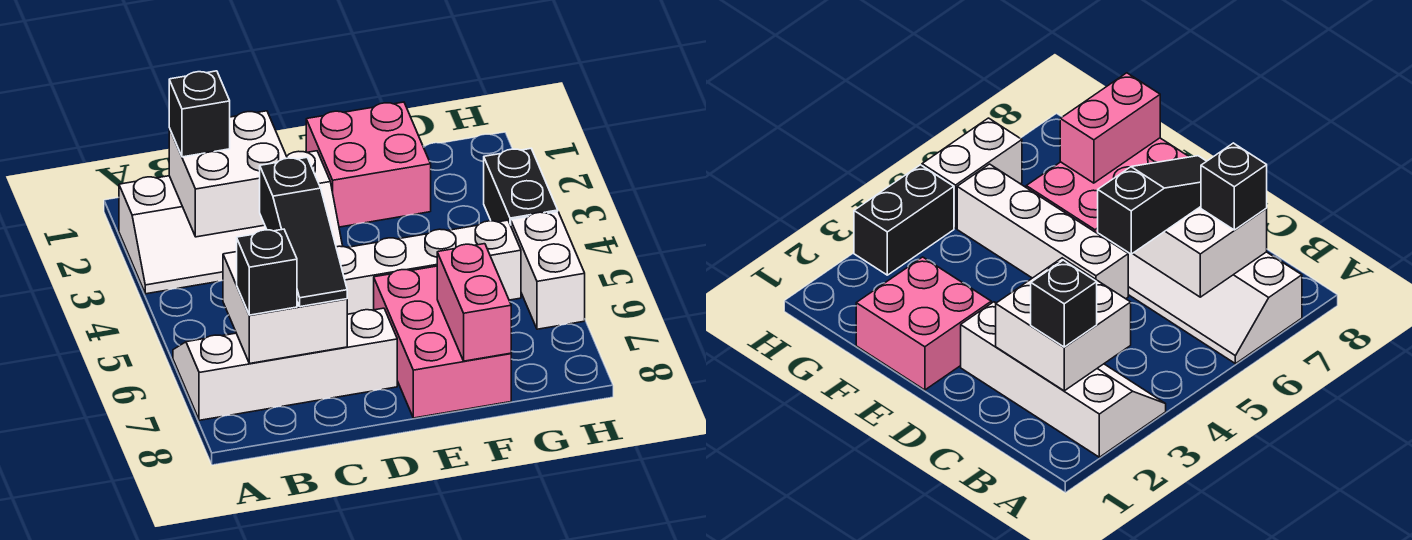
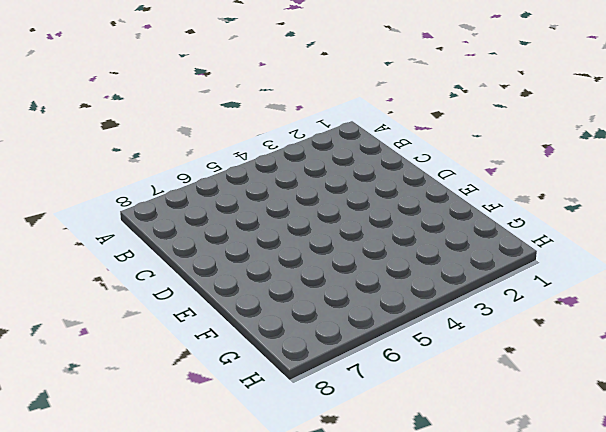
none -> white 2x4 slope [119,151,343,294]
none -> white 2x4 slope [173,308,397,420]
none -> white 1x4 brick [336,220,521,314]

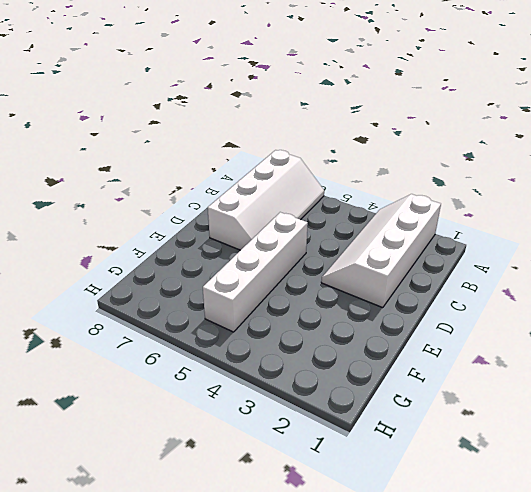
none -> pink 2x2 brick [306,102,431,227]
none -> pink 2x3 brick [374,266,511,418]
none -> black 1x2 brick [484,149,558,225]

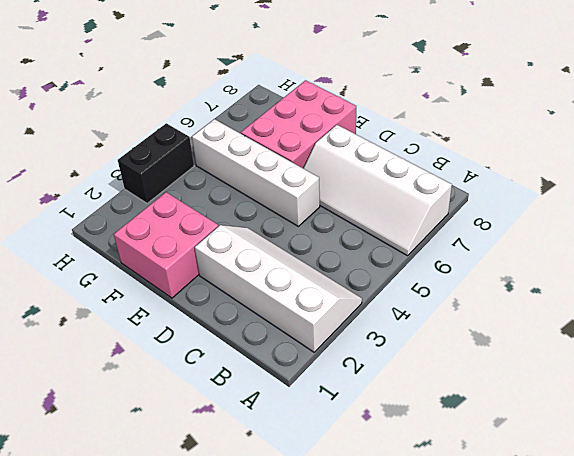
none -> white 1x2 brick [511,212,585,329]
none -> white 2x2 brick [169,111,287,237]
none -> white 2x2 brick [223,252,347,364]

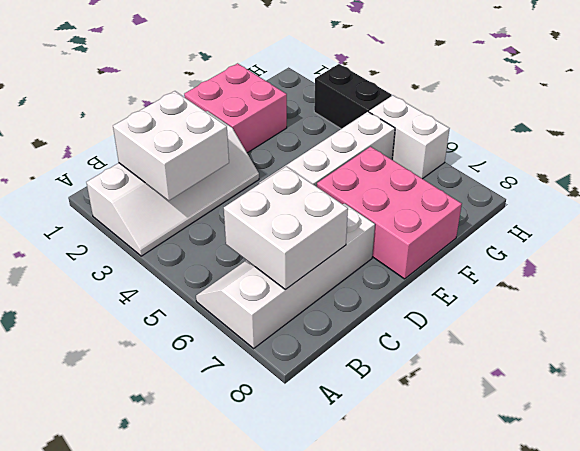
none -> pink 1x2 brick [437,244,511,361]
none -> black 1x1 brick [169,71,230,157]
none -> black 1x1 brick [237,229,297,315]

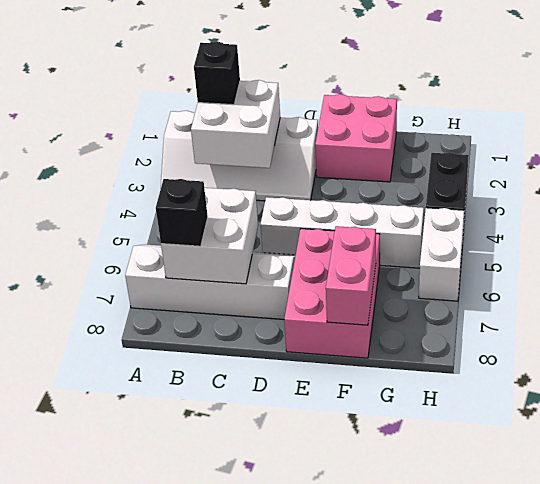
none -> black 1x3 slope [260,158,347,307]

